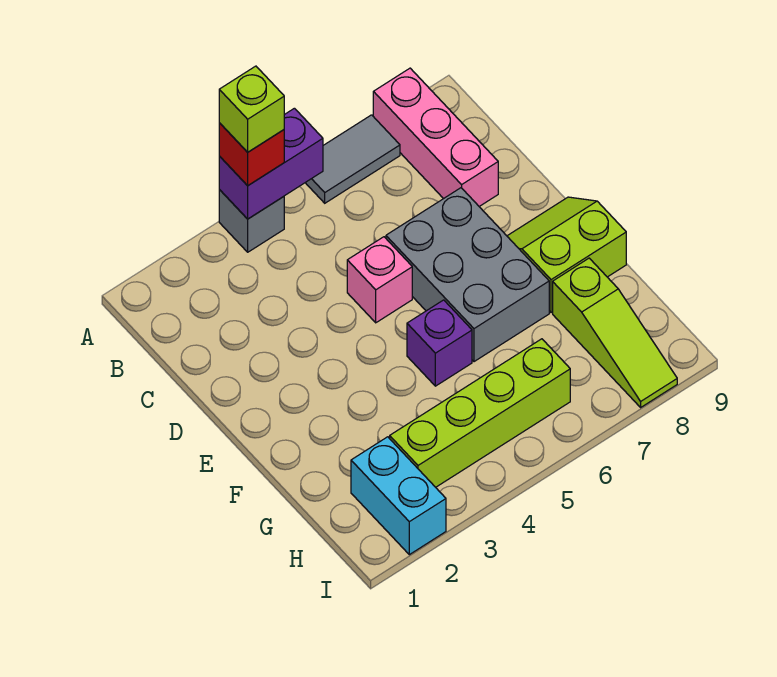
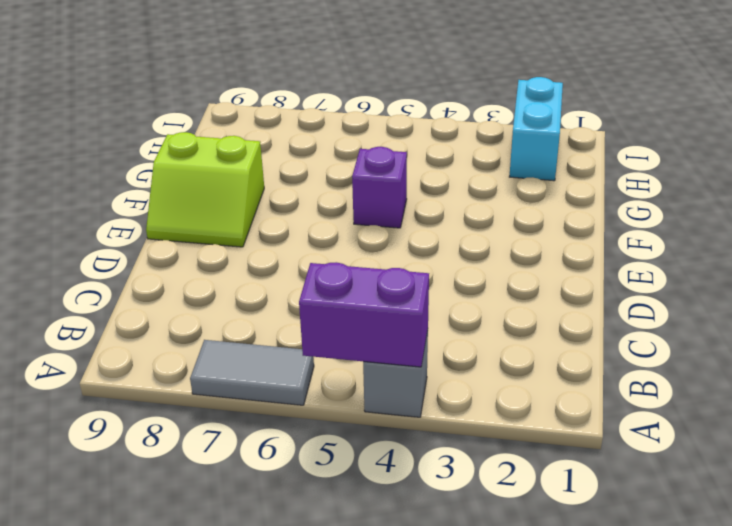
none -> pink 1x3 brick [373,68,498,206]
none -> pink 1x1 brick [347,237,412,323]
none -> grey 2x3 brick [386,188,549,362]

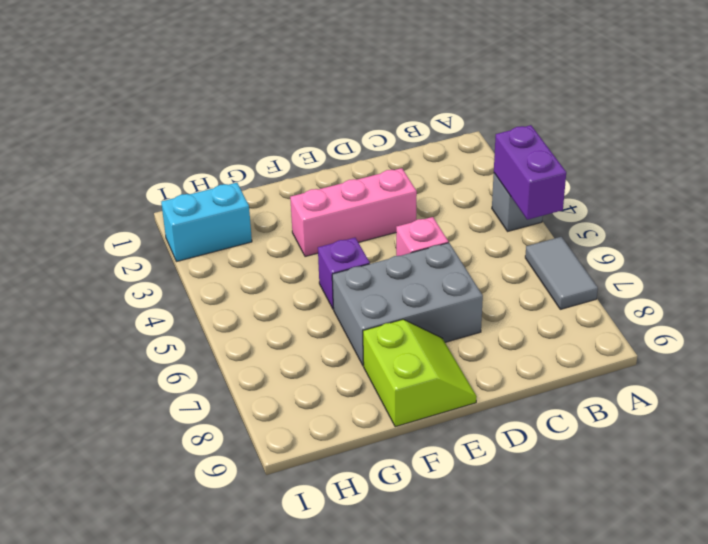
pink 1x3 brick [290,168,417,257] -> pink 1x3 brick moved to [373,68,498,206]
none -> lime 1x3 slope [553,258,677,407]
none -> lime 1x4 brick [390,339,570,487]
none -> red 1x1 brick [219,123,284,186]

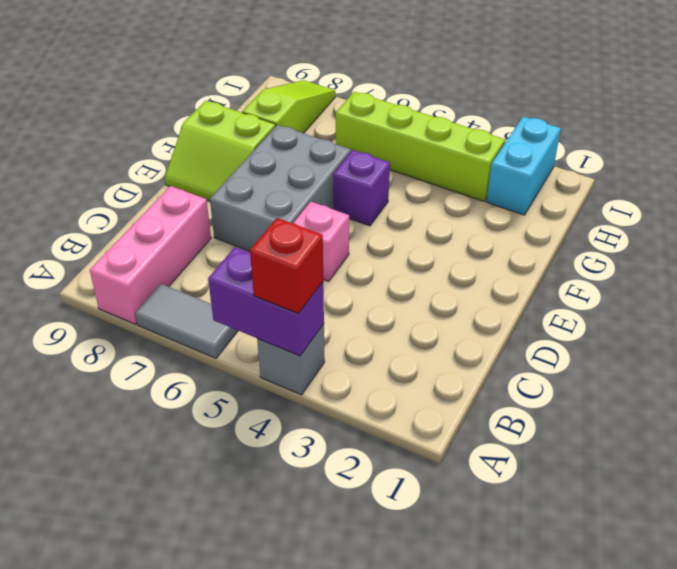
none -> lime 1x1 brick [219,66,284,152]

